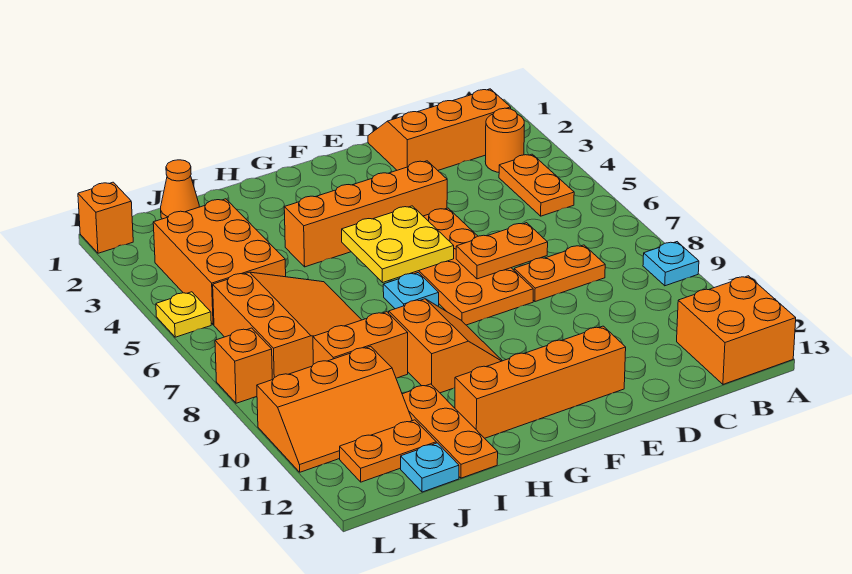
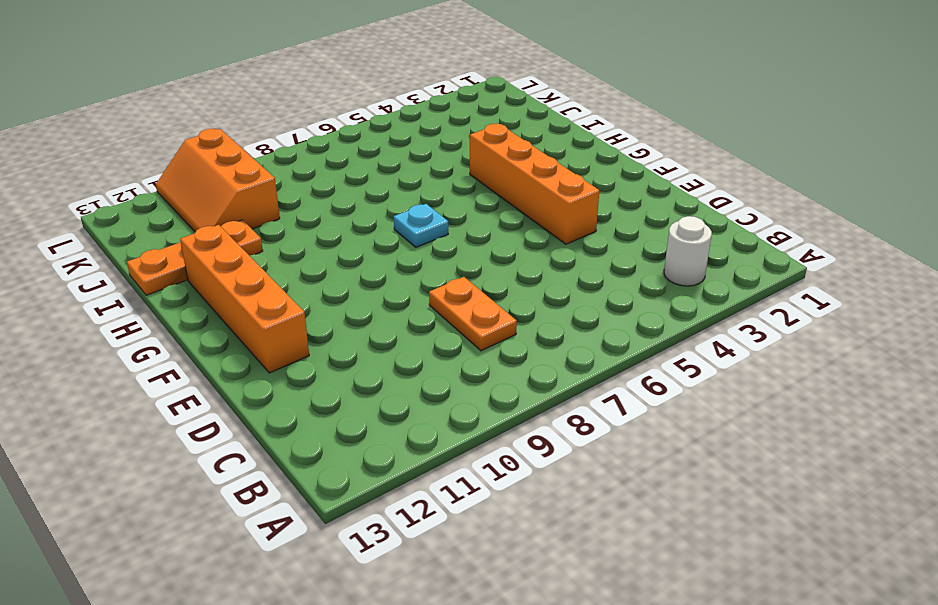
white 1x1 round brick [664,216,712,286] -> orange 1x1 round brick [485,108,524,172]
none -> cyan 1x1 plate [643,242,699,286]
none -> orange 2x2 brick [677,276,796,384]
none -> orange 2x3 slope [368,89,511,170]

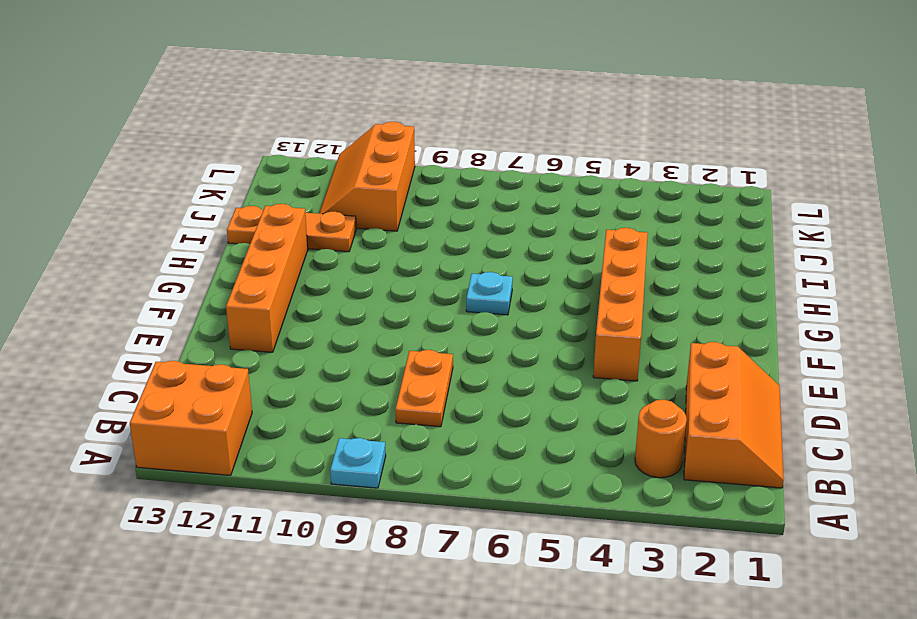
none -> orange 1x2 plate [499,154,574,216]
none -> orange 2x4 plate [410,208,533,325]
none -> orange 2x2 slope [389,299,502,393]

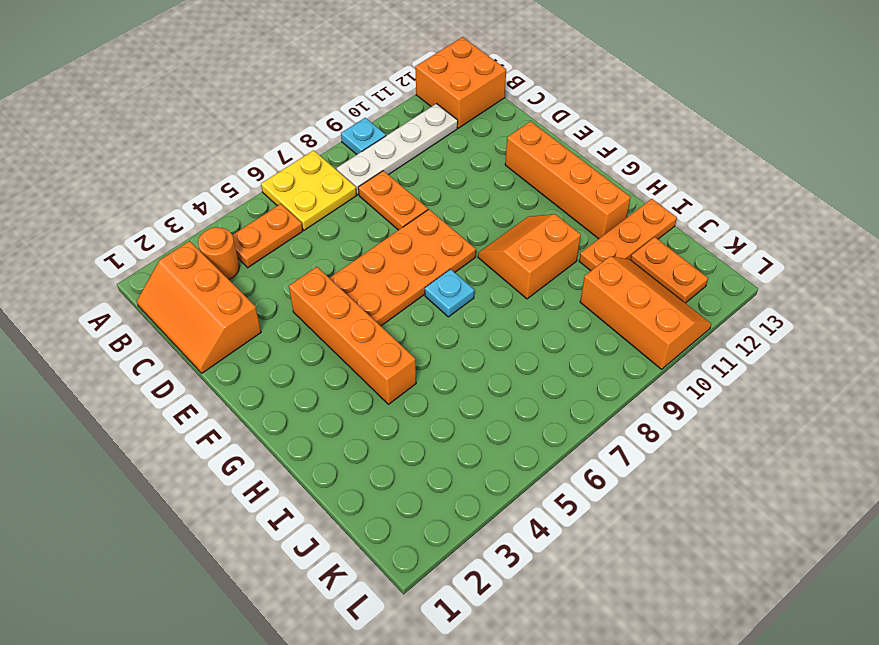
yellow 2x2 plate [261,150,357,230] -> yellow 2x2 plate moved to [342,206,454,283]
white 1x4 plate [336,104,458,195] -> none
none -> orange 3x3 slope [213,272,361,380]
none -> orange 1x2 brick [313,312,408,378]
none -> orange 1x1 cone [161,160,199,219]

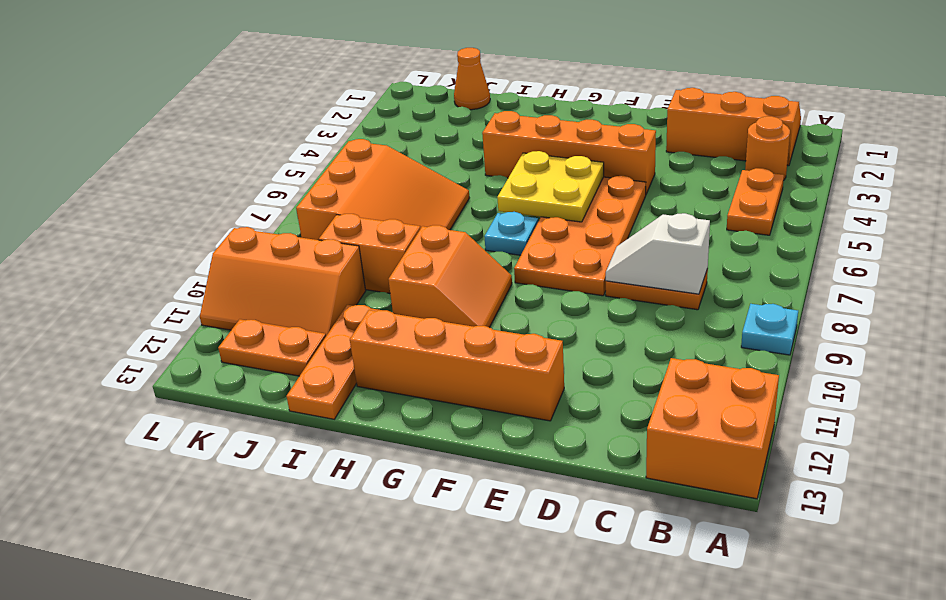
white 1x2 slope [606,213,710,294] -> none
none -> orange 2x3 brick [153,199,286,325]
none -> cyan 1x1 plate [401,443,459,492]
none -> orange 1x1 brick [78,182,133,253]

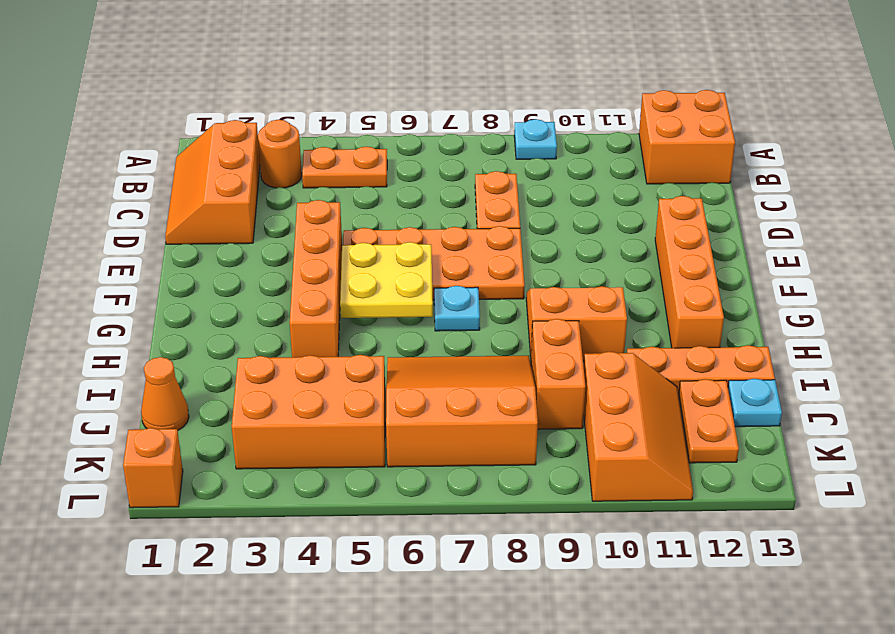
none -> yellow 1x1 plate [156,292,211,337]
none -> orange 1x1 brick [215,328,272,403]
none -> orange 1x2 plate [456,223,548,279]

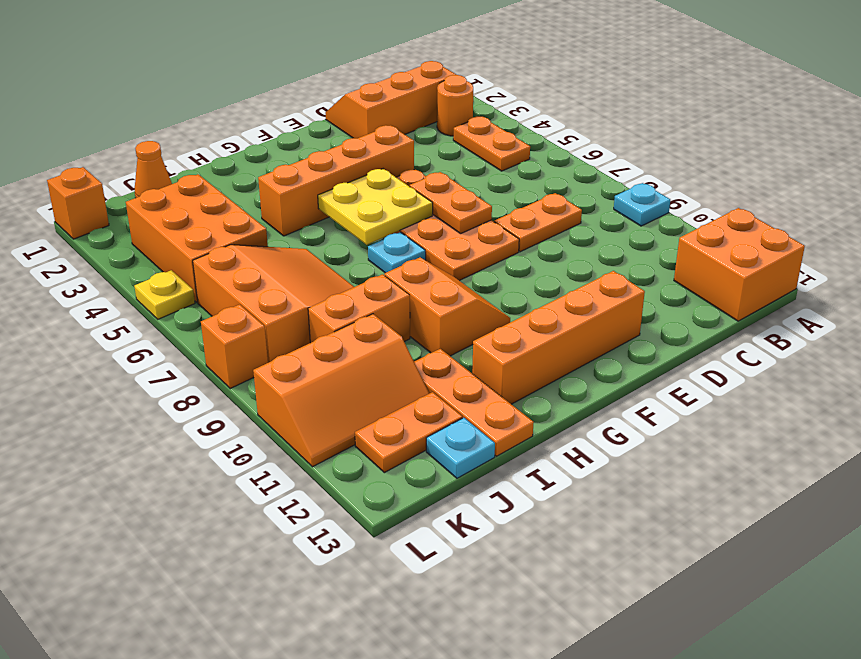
orange 1x2 plate [410,172,492,234] -> orange 1x2 plate turned to [456,223,548,279]

